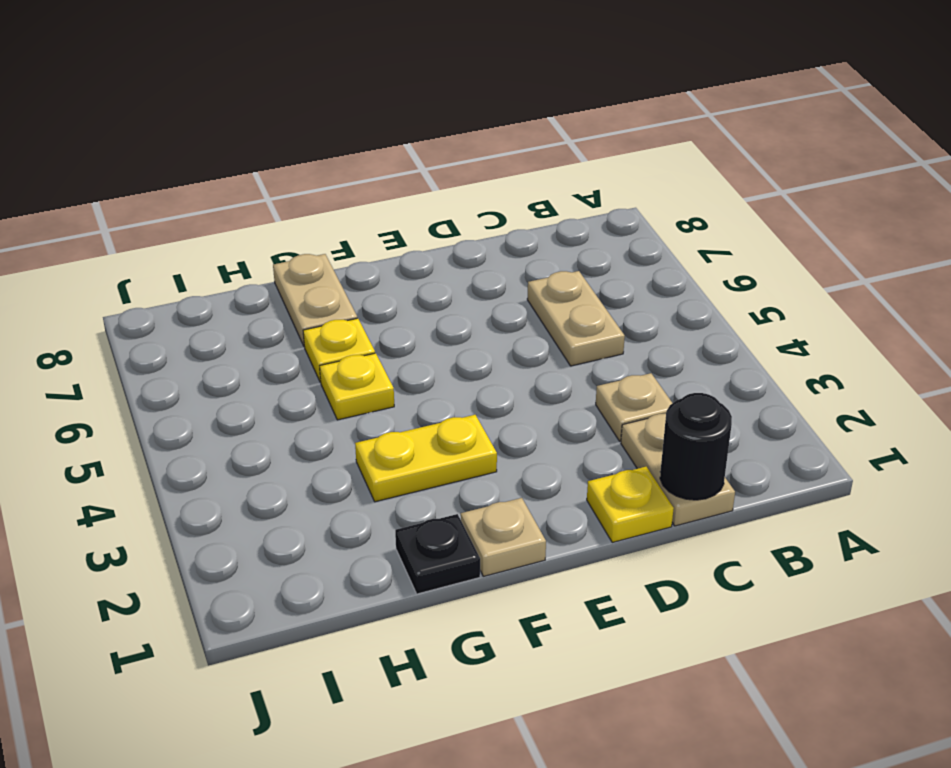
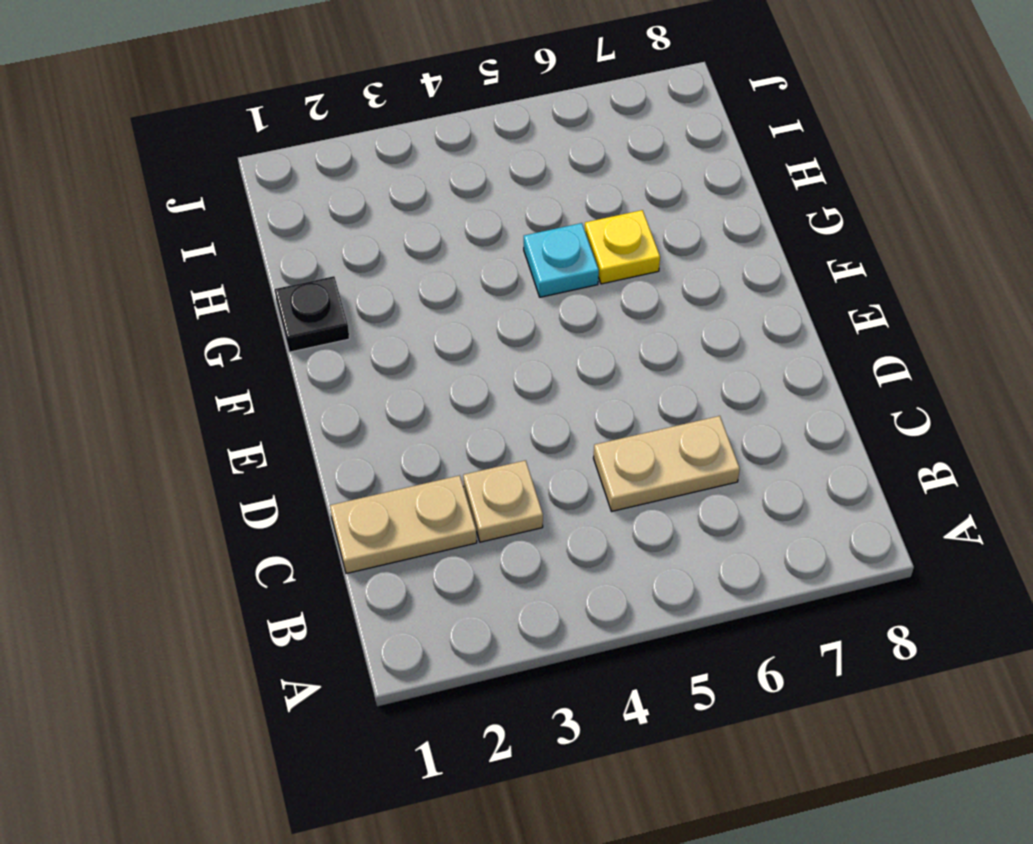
cyan 1x1 plate [524,223,599,297] -> yellow 1x1 plate [320,353,394,420]
none -> yellow 1x1 plate [587,467,674,542]
none -> tan 1x1 plate [461,498,546,576]

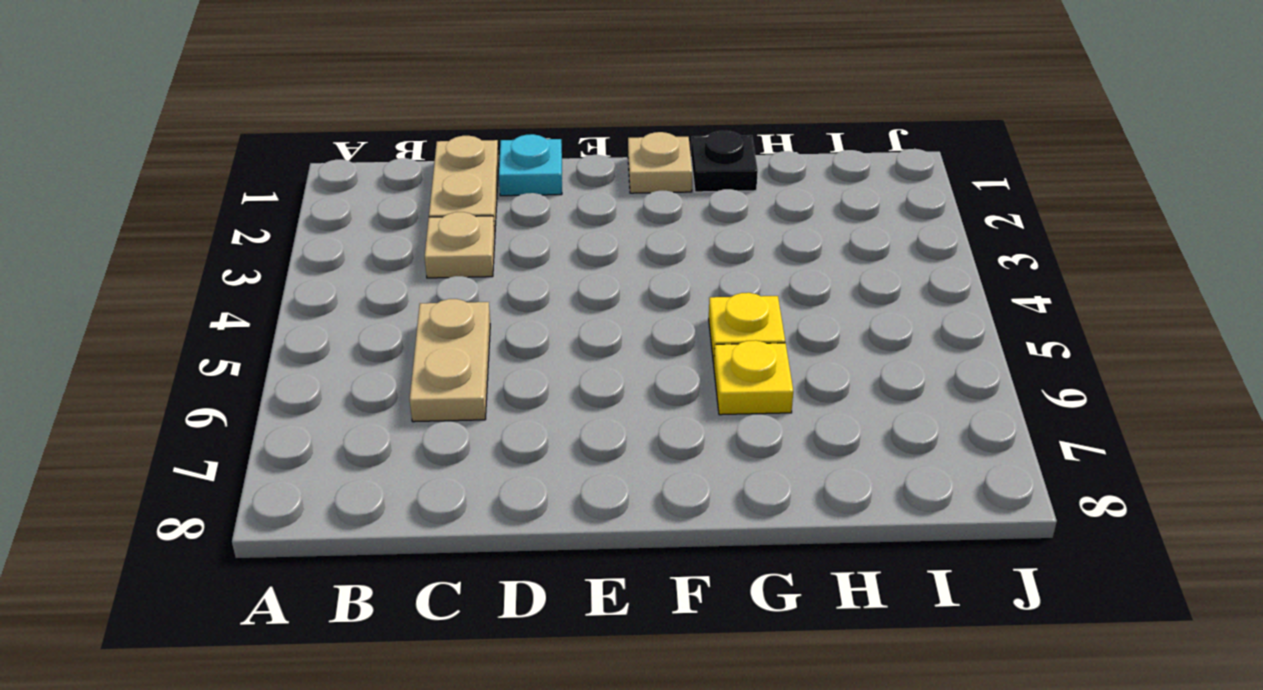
cyan 1x1 plate [499,134,562,196] -> yellow 1x1 plate [587,467,674,542]
none -> yellow 1x2 plate [355,415,497,502]
none -> tan 1x2 plate [273,254,357,346]

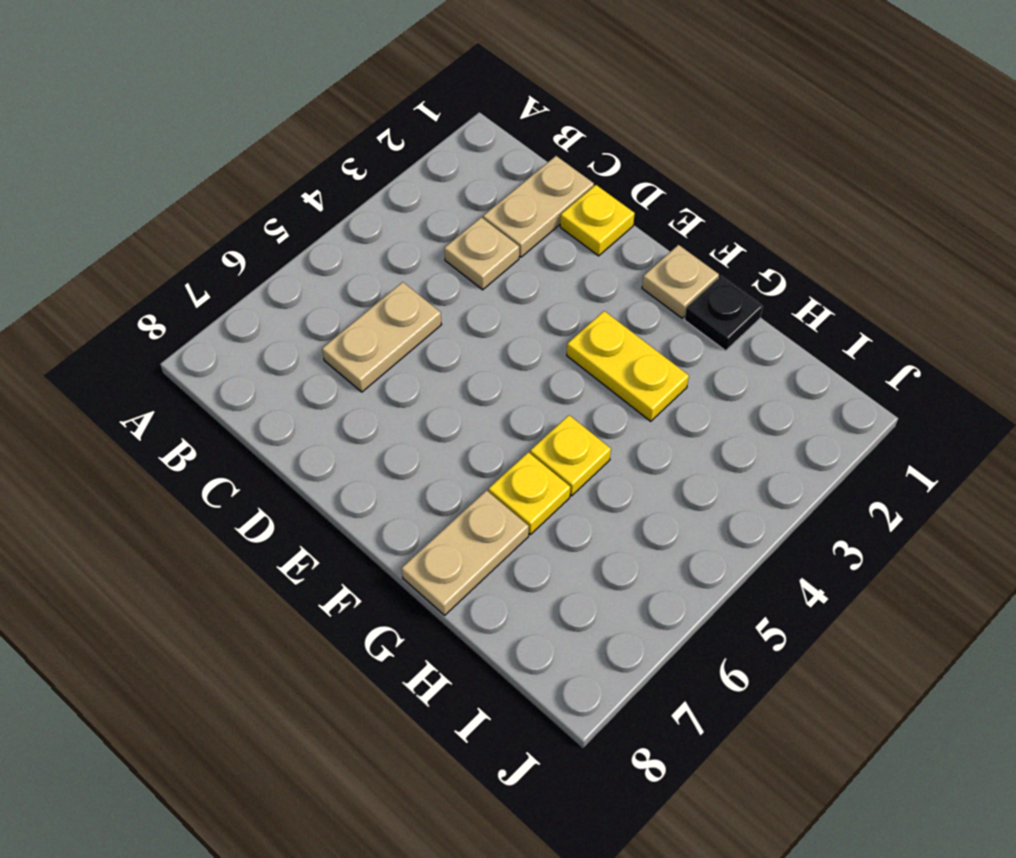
none -> black 1x1 round brick [660,393,732,500]

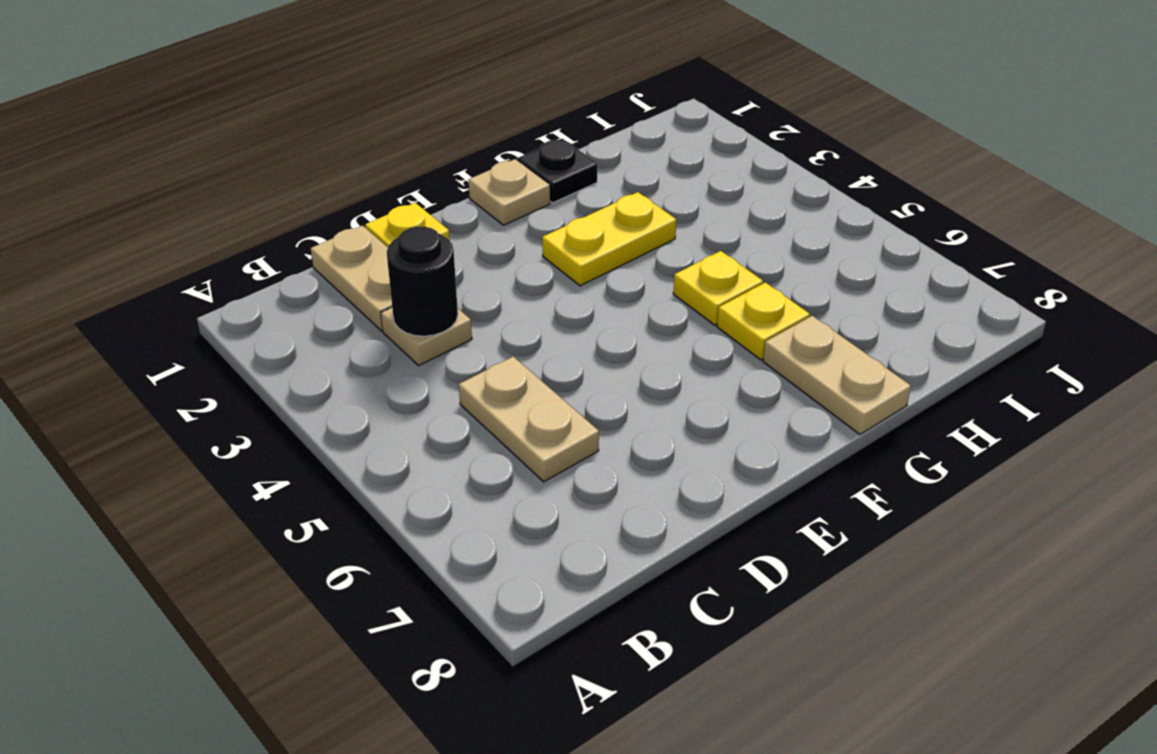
black 1x1 round brick [387,227,458,336] -> black 1x1 round brick moved to [660,393,732,500]

